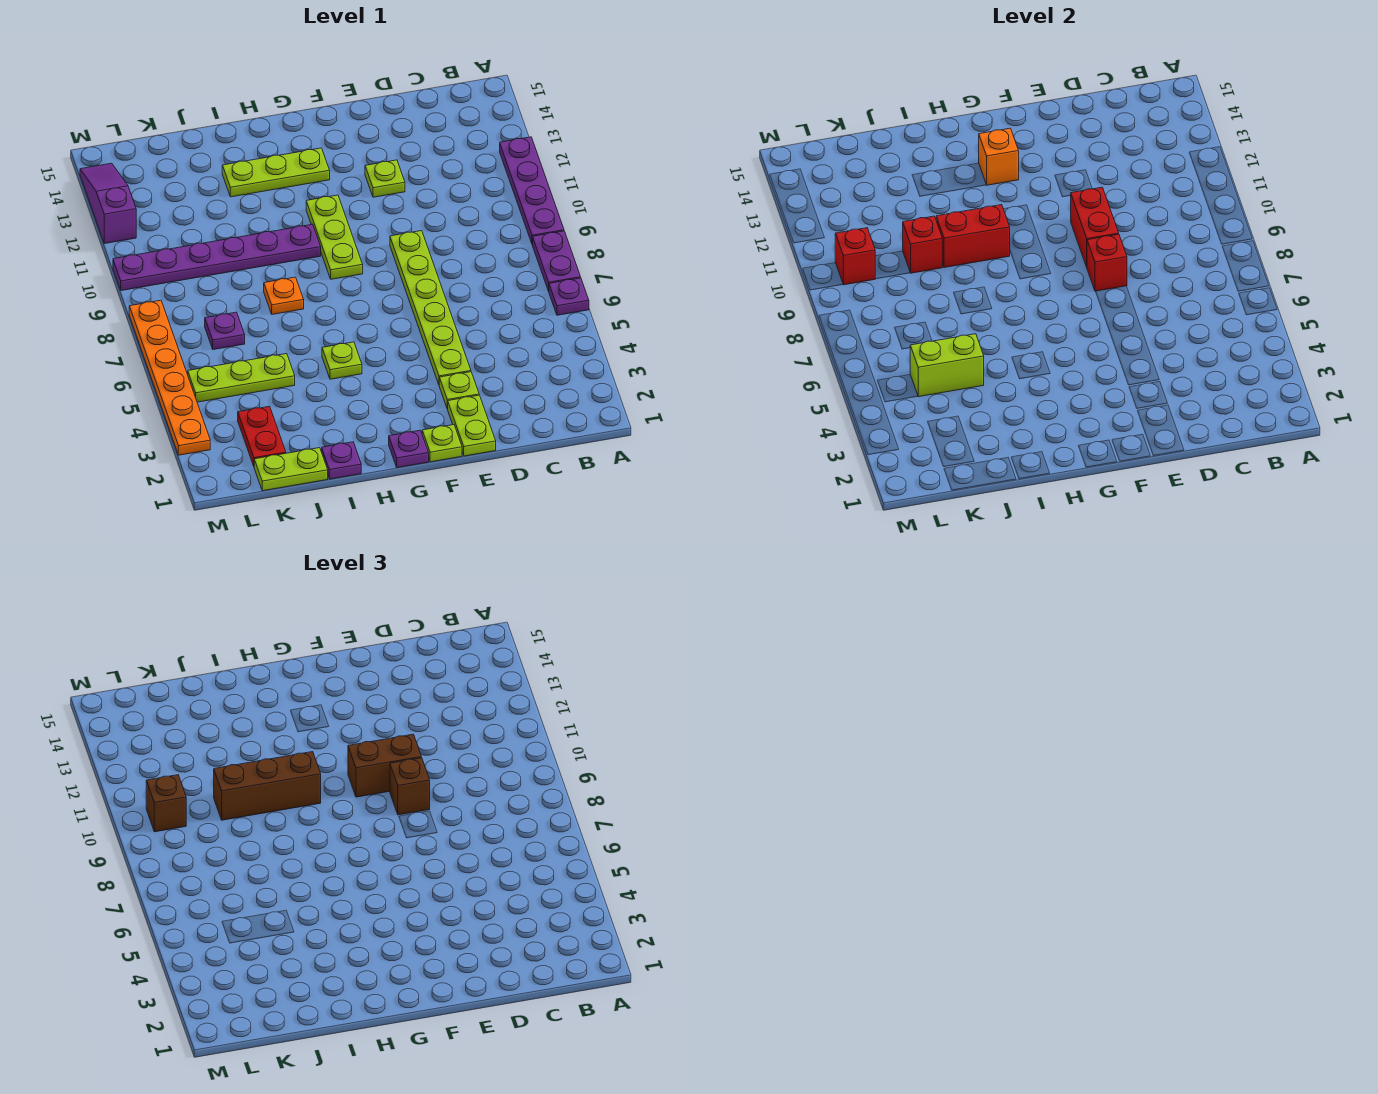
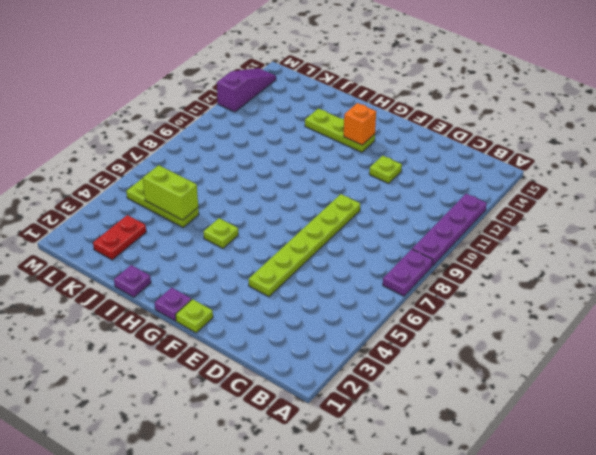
none -> purple 1x1 plate [549,278,589,315]
none -> lime 1x2 plate [448,395,496,456]
none -> lime 1x1 plate [439,372,479,409]
none -> lime 1x3 plate [306,195,363,279]

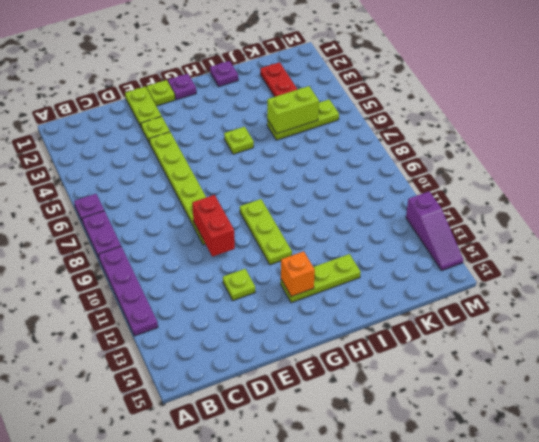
none -> purple 1x6 plate [113,224,321,291]
none -> orange 1x1 plate [264,277,304,314]
none -> lime 1x2 plate [254,448,328,491]
none -> purple 1x1 plate [205,312,245,350]

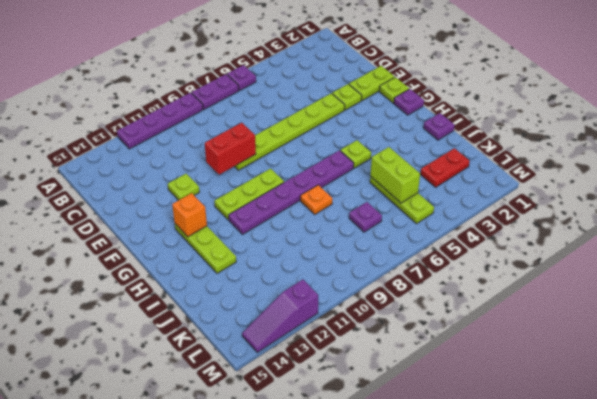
purple 1x6 plate [229,150,354,234] -> purple 1x6 plate turned to [113,224,321,291]
none -> lime 1x2 plate [254,448,328,491]
none -> orange 1x6 plate [129,300,210,455]
none -> red 1x1 brick [1087,234,1127,291]
none -> red 1x2 brick [936,205,1010,268]

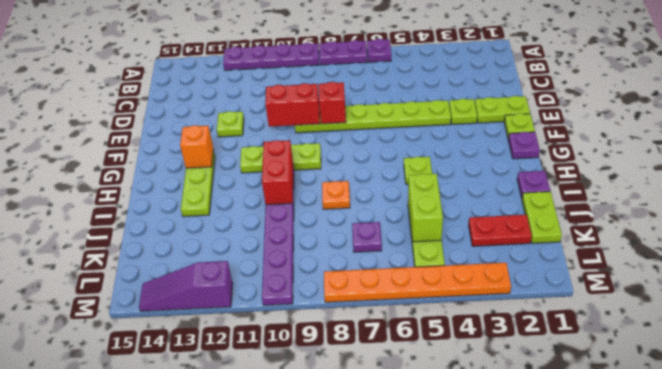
none -> red 1x1 brick [903,216,942,273]
none -> red 1x1 brick [835,228,875,285]
none -> brown 1x1 brick [390,758,430,815]
none -> brown 1x2 brick [348,734,421,797]

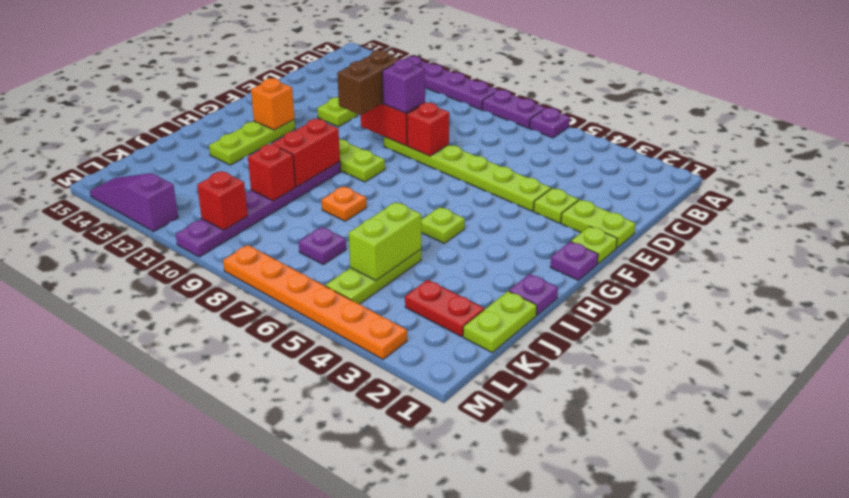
purple 1x1 brick [382,59,425,113] -> brown 1x1 brick [390,758,430,815]
none -> brown 1x3 brick [214,752,321,820]
none -> brown 1x1 brick [146,775,186,832]

